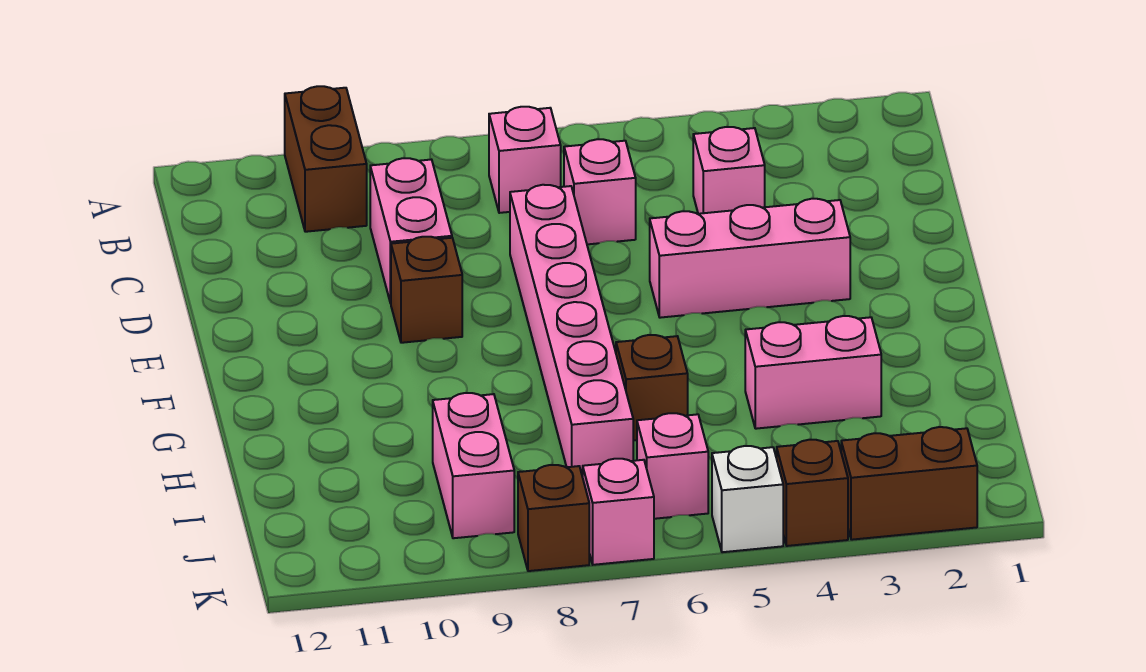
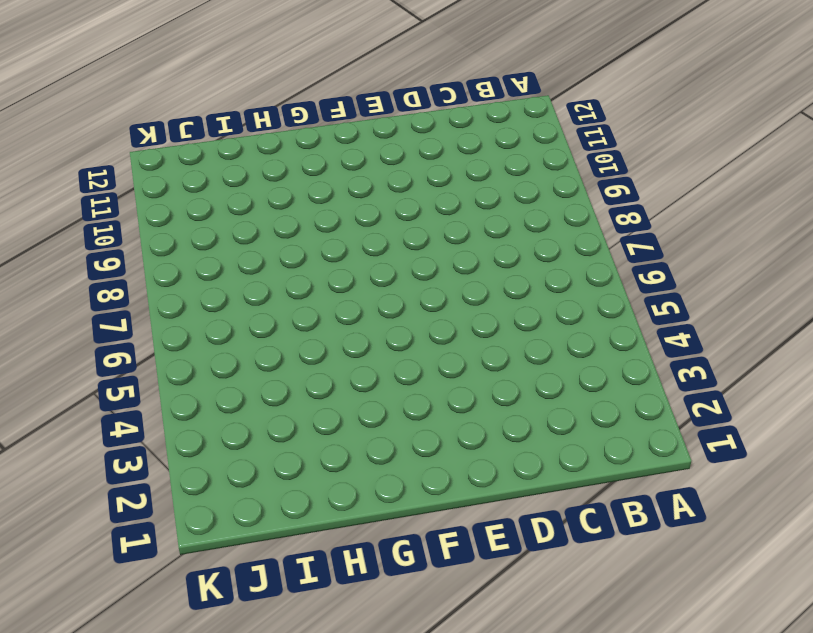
none -> brown 1x2 brick [285,86,367,232]
none -> pink 1x1 brick [489,107,561,213]
none -> pink 1x1 brick [693,127,765,214]

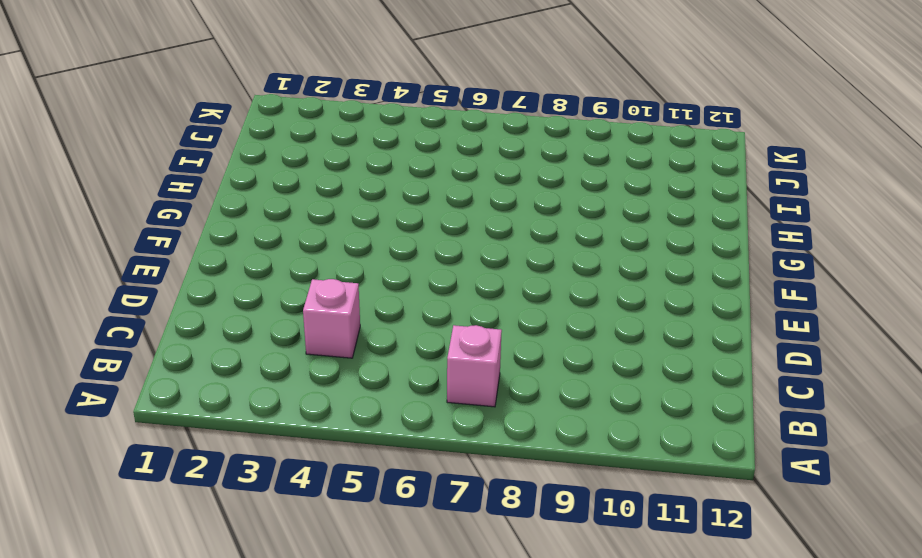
none -> brown 1x2 brick [285,86,367,232]
none -> pink 1x1 brick [564,139,636,244]
none -> pink 1x2 brick [370,158,452,303]

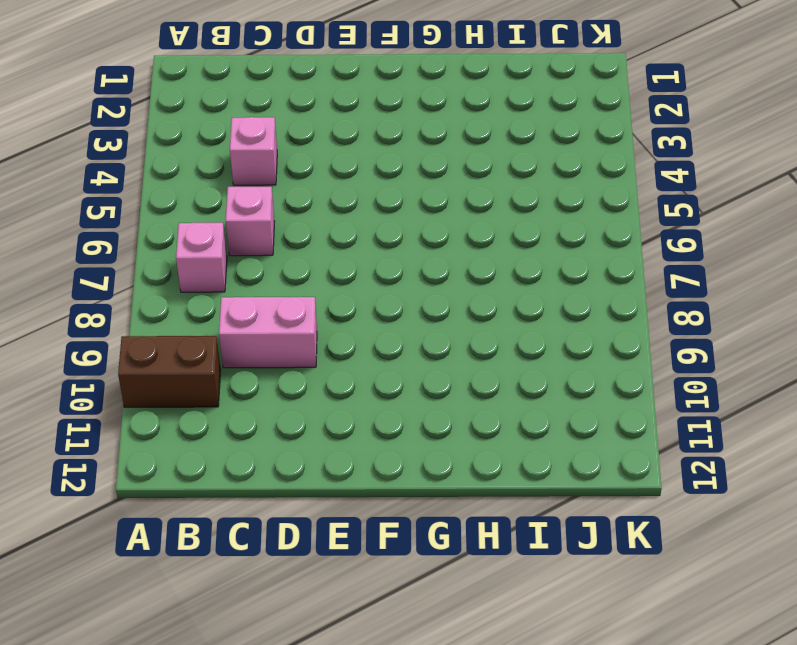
none -> pink 1x6 brick [510,185,633,477]
none -> pink 1x3 brick [650,199,850,318]
none -> brown 1x1 brick [391,237,462,343]

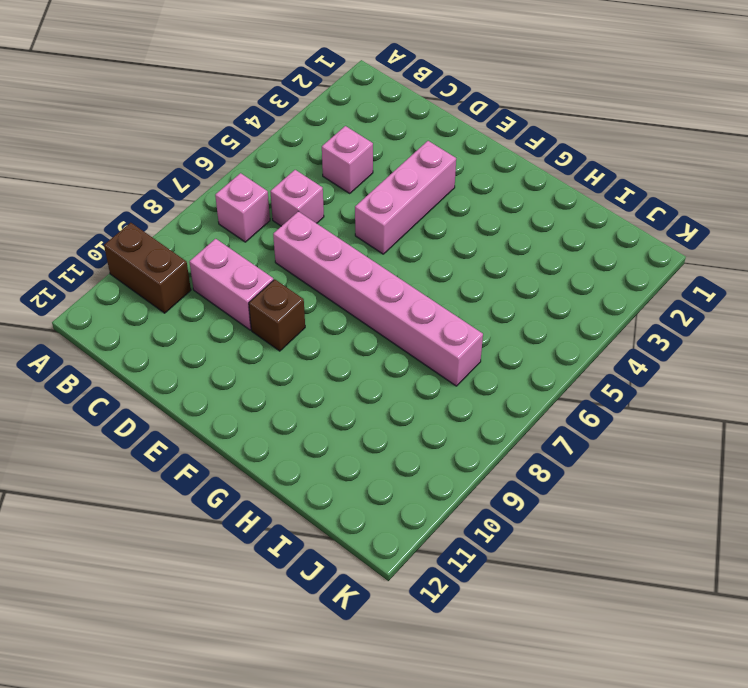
none -> pink 1x2 brick [745,316,881,429]
none -> brown 1x1 brick [616,335,688,441]
none -> pink 1x2 brick [433,393,514,538]

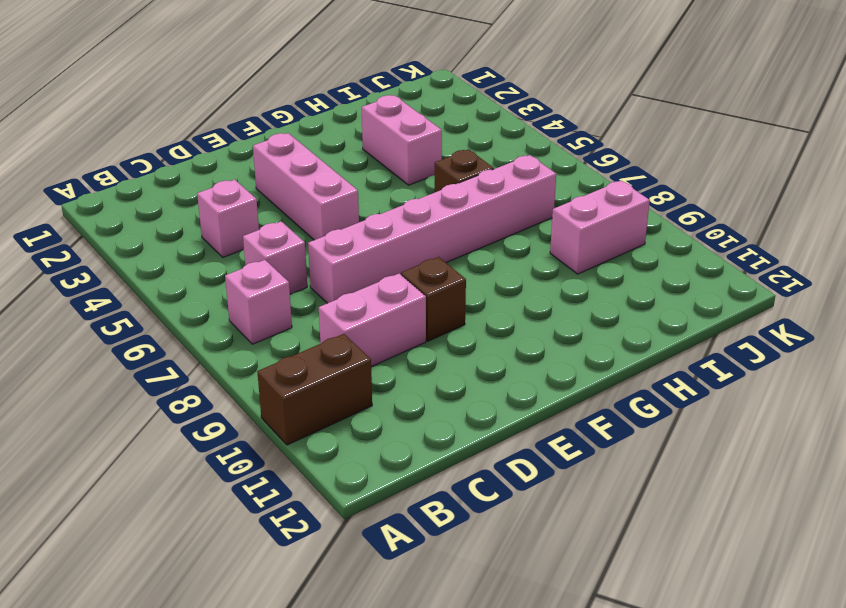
none -> pink 1x1 brick [637,413,708,519]
none -> brown 1x2 brick [841,427,977,540]
none -> brown 1x1 brick [777,440,848,546]

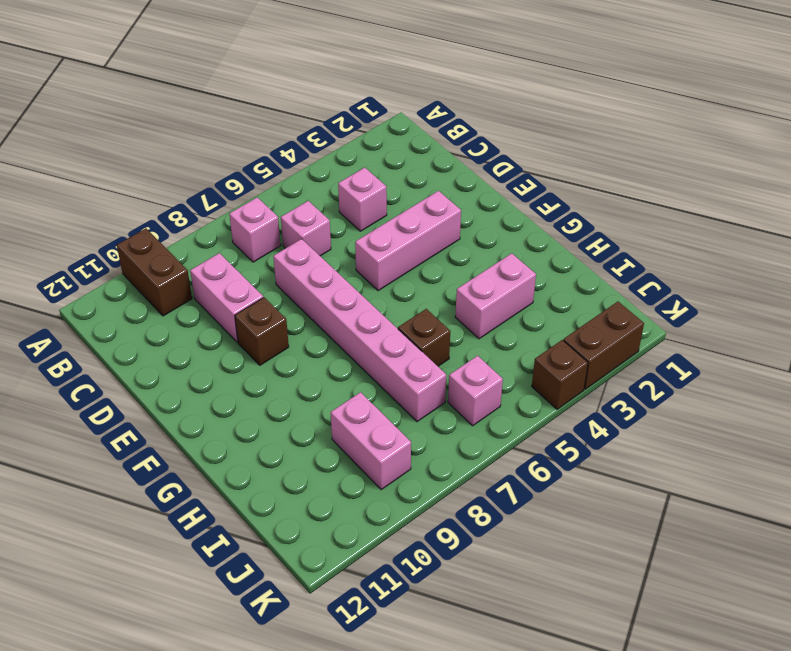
none -> white 1x1 brick [712,446,783,552]
none -> pink 1x1 brick [583,459,654,565]
none -> brown 1x1 brick [518,465,589,571]

